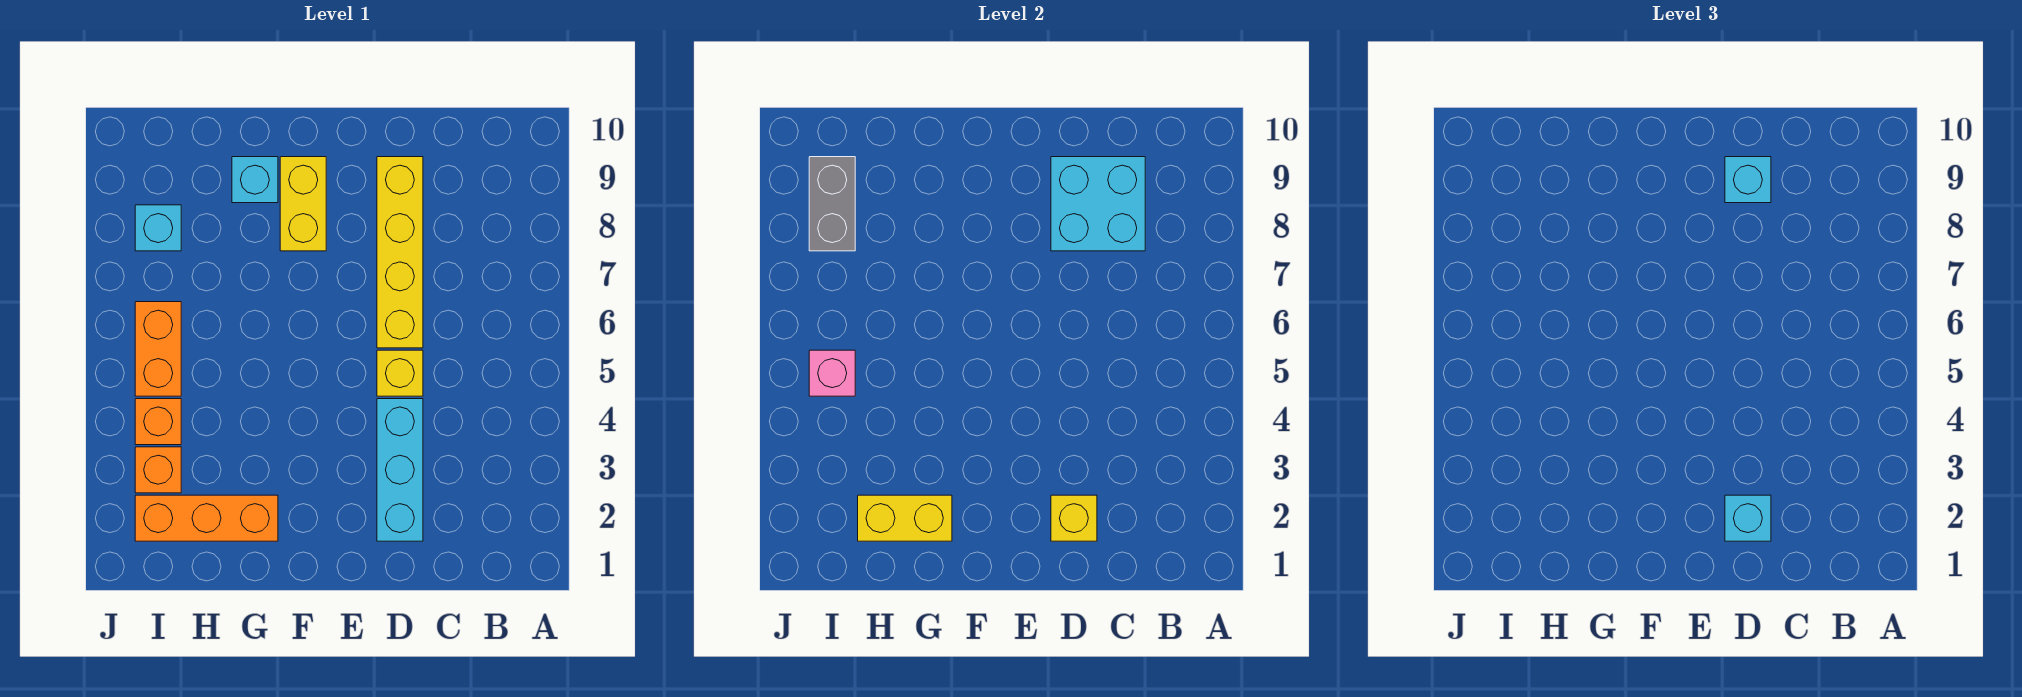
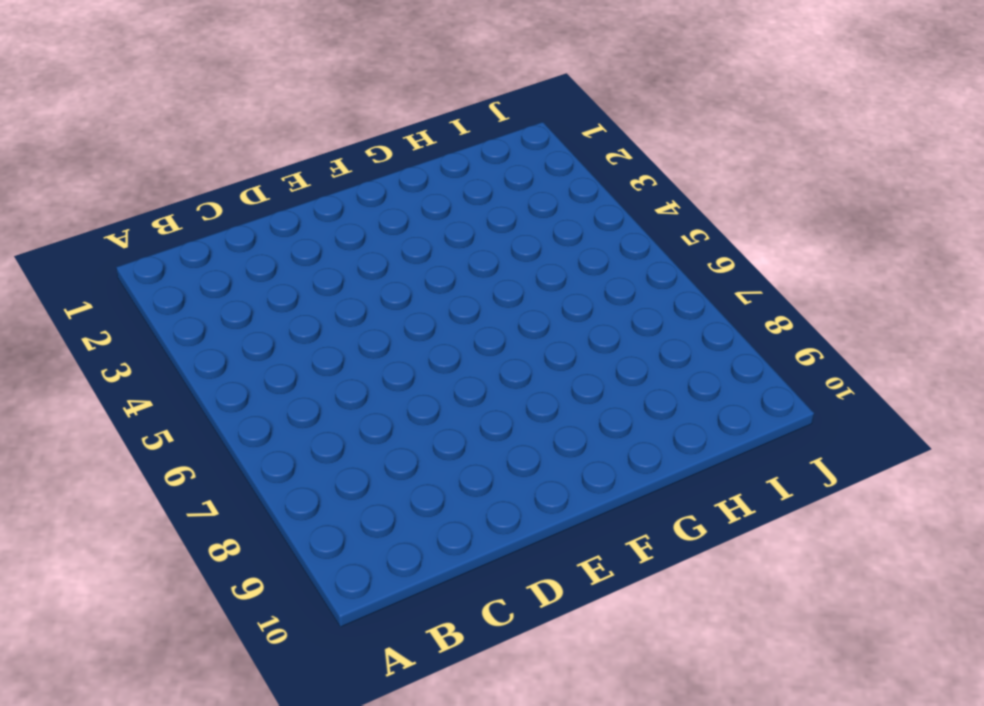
none -> cyan 1x3 brick [377,399,423,541]
none -> yellow 1x1 brick [377,350,423,396]
none -> yellow 1x4 brick [377,157,423,348]

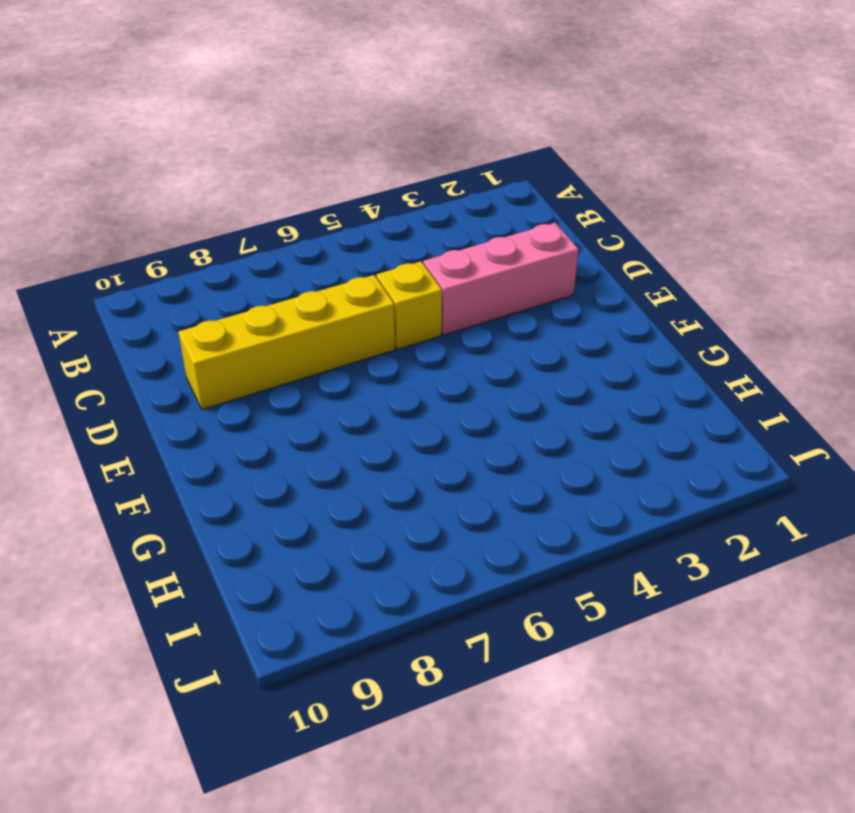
pink 1x3 brick [423,223,578,335] -> cyan 1x3 brick [377,399,423,541]
none -> yellow 1x2 brick [280,157,326,251]
none -> orange 1x3 brick [135,495,278,541]
none -> cyan 1x1 brick [232,157,278,203]

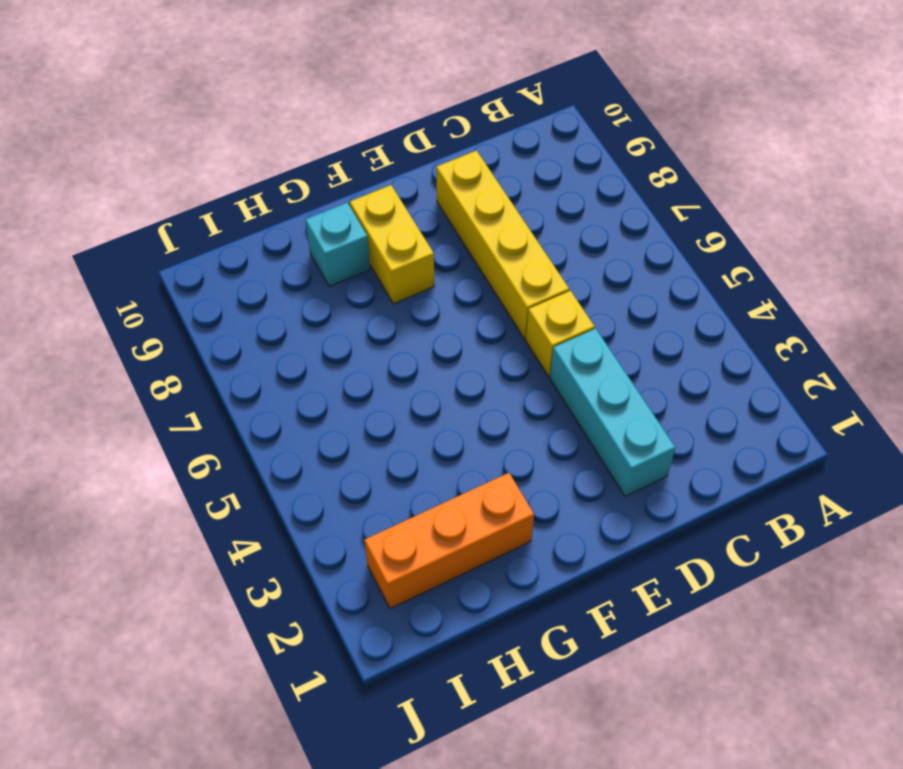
none -> orange 1x1 brick [135,447,181,493]
none -> orange 1x1 brick [135,399,181,445]
none -> orange 1x2 brick [135,302,181,396]

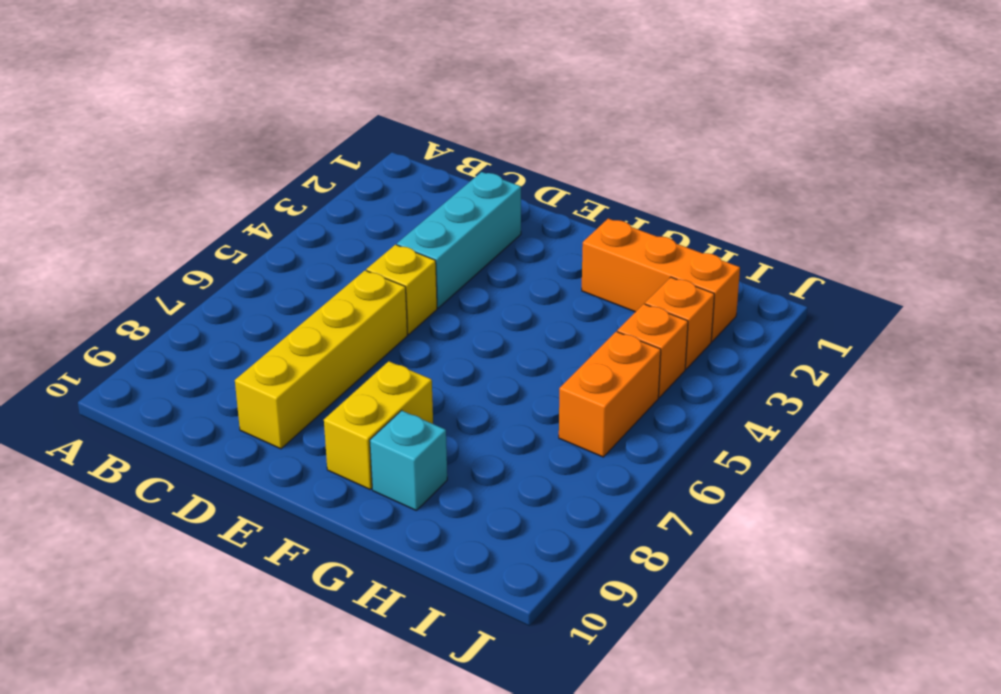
none -> cyan 1x1 brick [135,205,181,251]
none -> cyan 2x2 brick [1051,157,1145,251]
none -> yellow 1x1 brick [1051,495,1097,541]

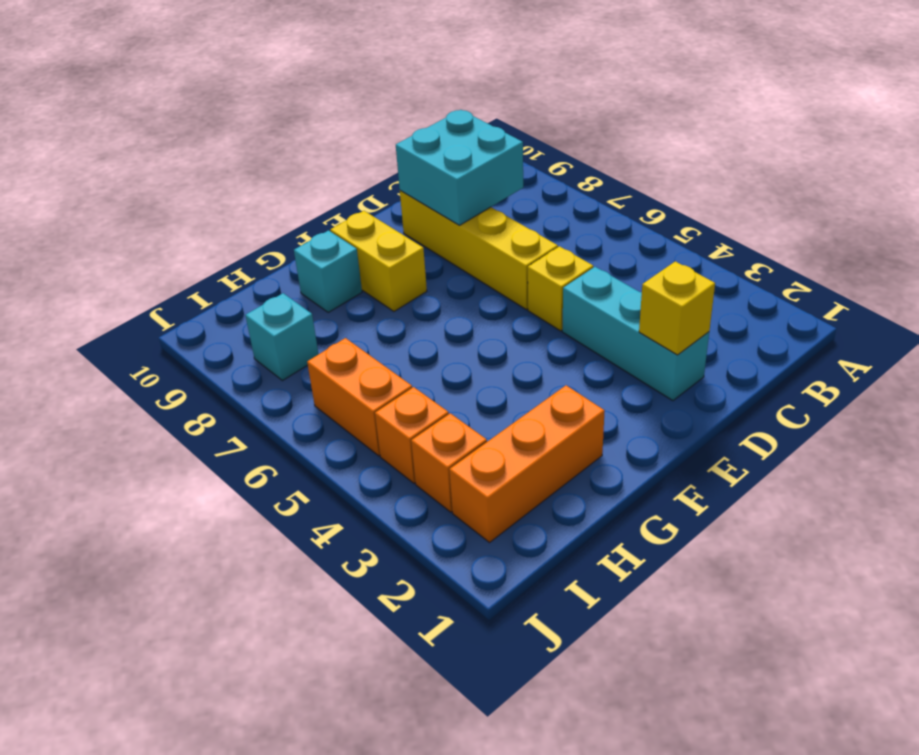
none -> yellow 1x2 brick [858,495,952,541]
none -> pink 1x1 brick [809,350,855,396]
none -> grey 1x2 brick [809,157,855,251]

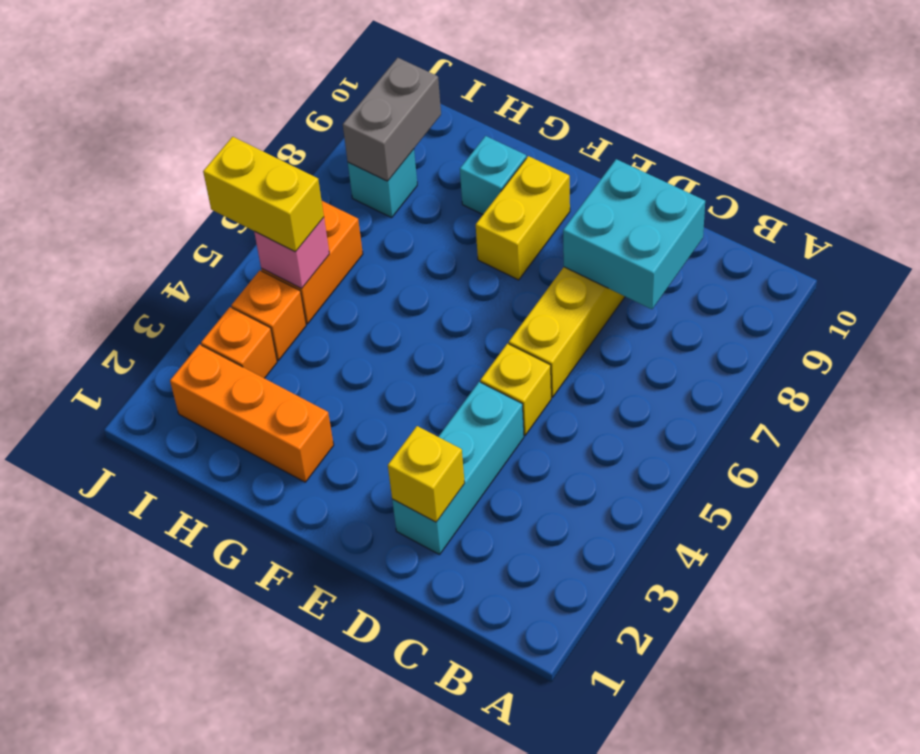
yellow 1x2 brick [203,137,324,252] -> yellow 1x2 brick moved to [858,495,952,541]
none -> cyan 1x1 brick [1725,495,1771,541]
none -> cyan 1x1 brick [1725,157,1771,203]

